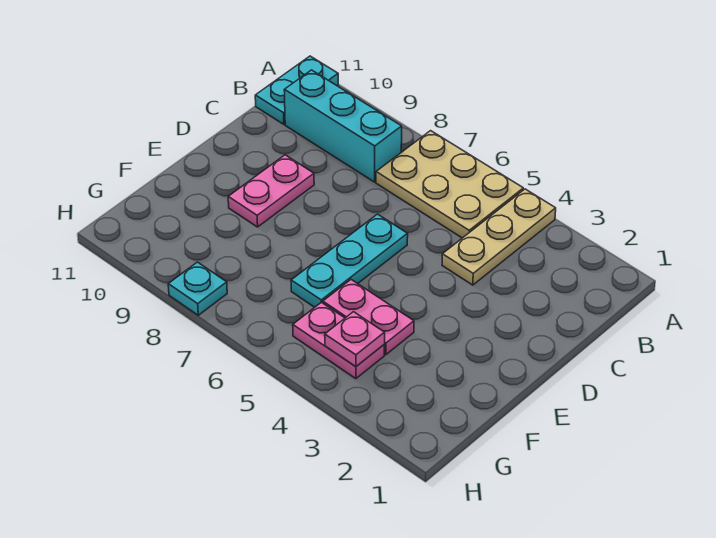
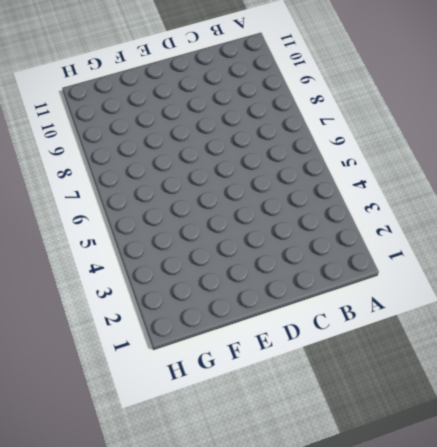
none -> tan 1x3 plate [442,189,556,285]
none -> tan 2x3 plate [376,131,523,238]

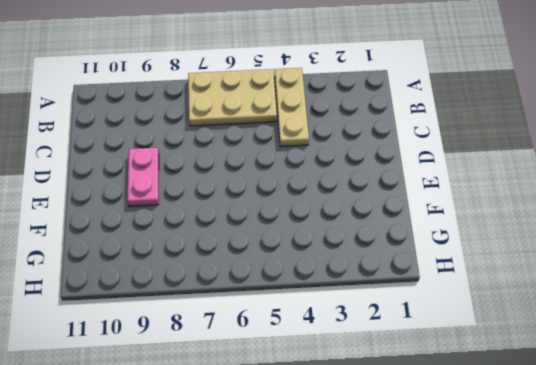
none -> cyan 1x2 plate [255,56,338,124]
none -> cyan 1x3 brick [284,70,402,182]

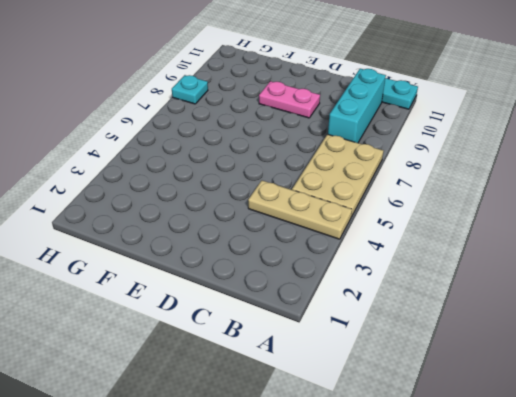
none -> cyan 1x3 plate [291,214,408,307]
none -> pink 1x2 plate [323,280,414,355]

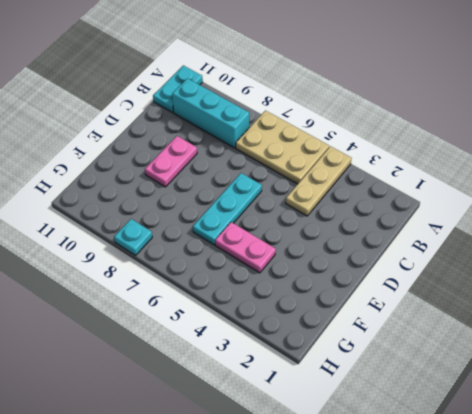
none -> pink 1x2 plate [293,302,384,379]
none -> pink 1x1 plate [325,312,385,366]

